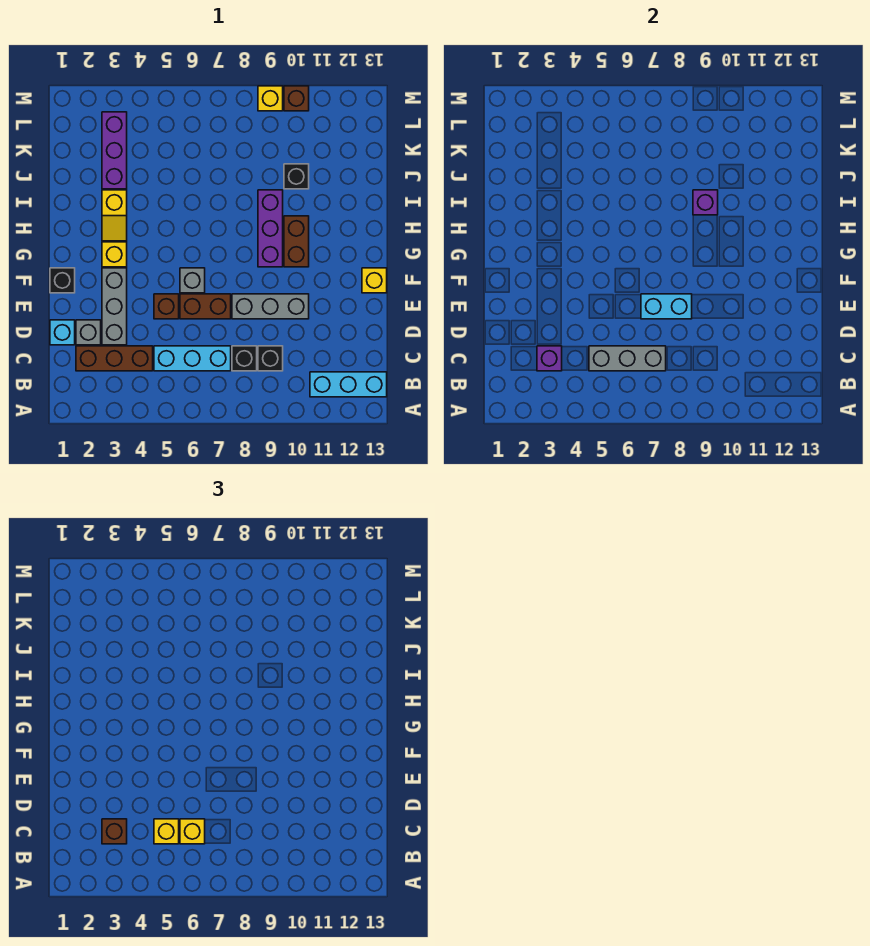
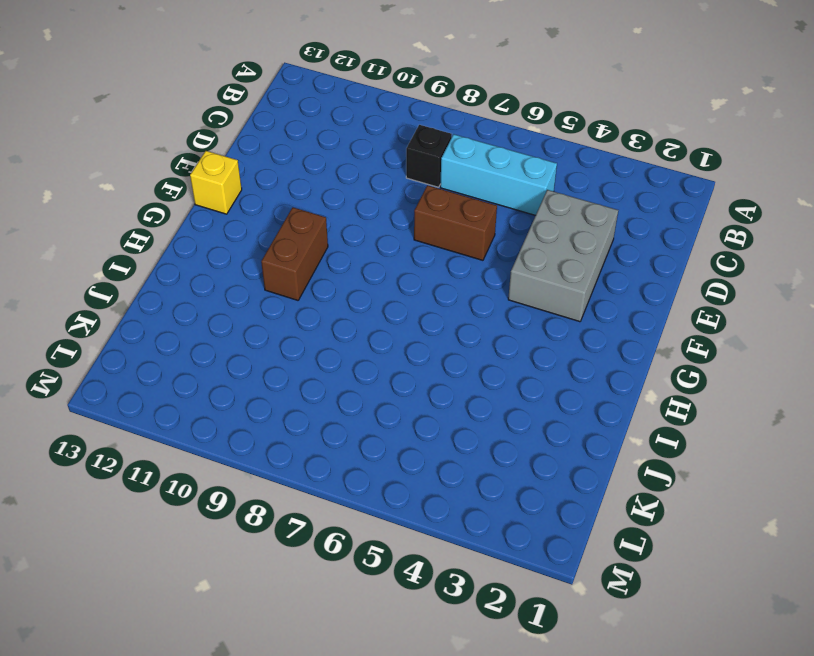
grey 2x3 brick [508,190,618,322] -> grey 1x3 brick [102,268,127,345]
none -> cyan 1x3 brick [310,372,387,397]
none -> brown 1x3 brick [76,346,153,371]
none -> black 1x1 brick [258,346,283,371]

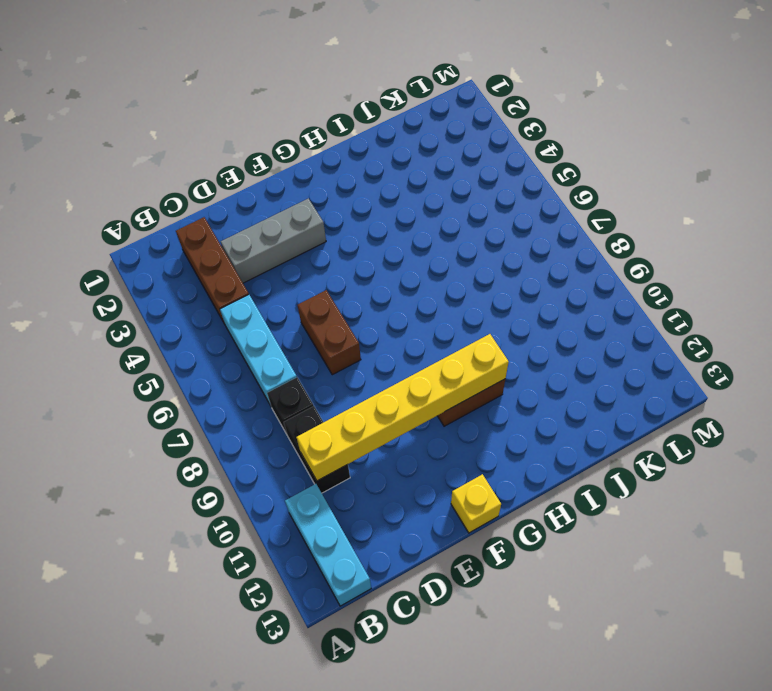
black 1x2 brick [284,406,350,493] -> black 1x1 brick [258,346,283,371]
yellow 1x6 brick [296,334,509,481] -> none
none -> cyan 1x1 brick [50,320,75,345]
none -> grey 1x1 brick [76,320,101,345]
none -> brown 1x1 brick [154,294,179,319]

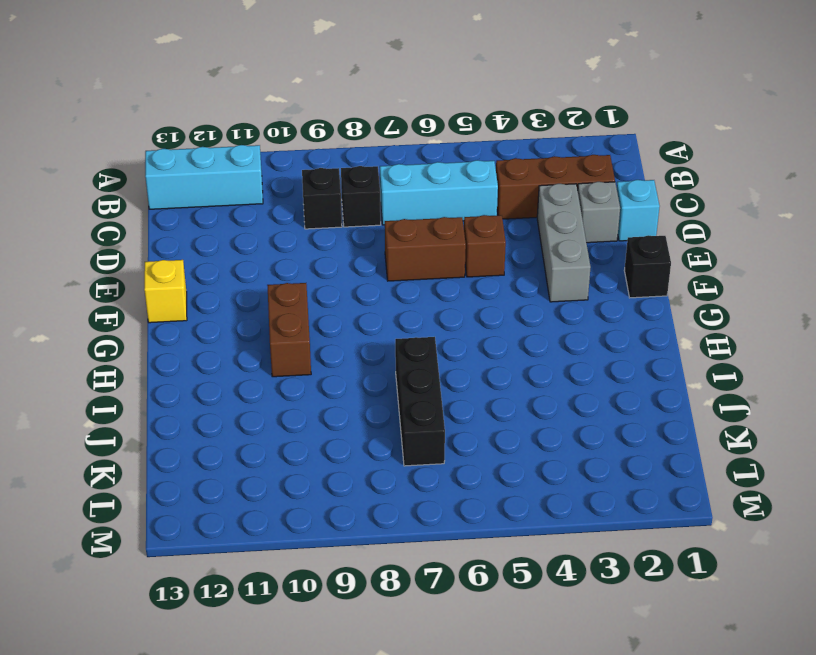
black 1x3 brick [395,337,445,466] -> none
none -> grey 1x3 brick [232,294,309,319]
none -> grey 1x1 brick [180,268,205,293]
none -> yellow 1x1 brick [102,242,127,267]

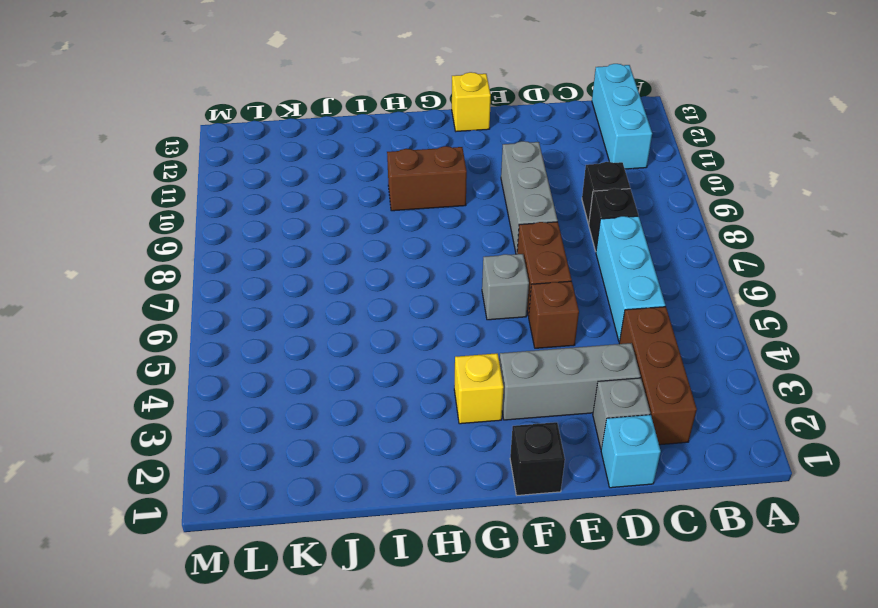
none -> purple 1x3 brick [258,190,283,267]
none -> yellow 1x2 slope [102,190,127,241]
none -> purple 1x3 brick [102,112,127,189]

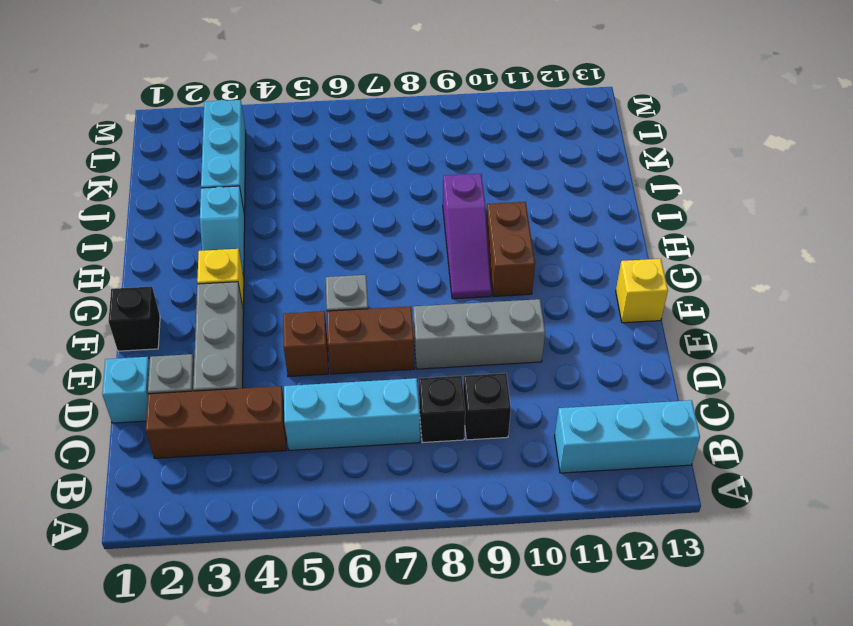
purple 1x3 slope [443,174,491,299] -> purple 1x3 brick [258,190,283,267]
cyan 1x2 slope [200,186,245,276] -> yellow 1x2 slope [102,190,127,241]
cyan 1x3 brick [201,100,246,216] -> purple 1x3 brick [102,112,127,189]
none -> black 1x1 brick [284,164,309,189]
none -> yellow 1x1 brick [258,86,283,111]
none -> brown 1x1 brick [284,86,309,111]

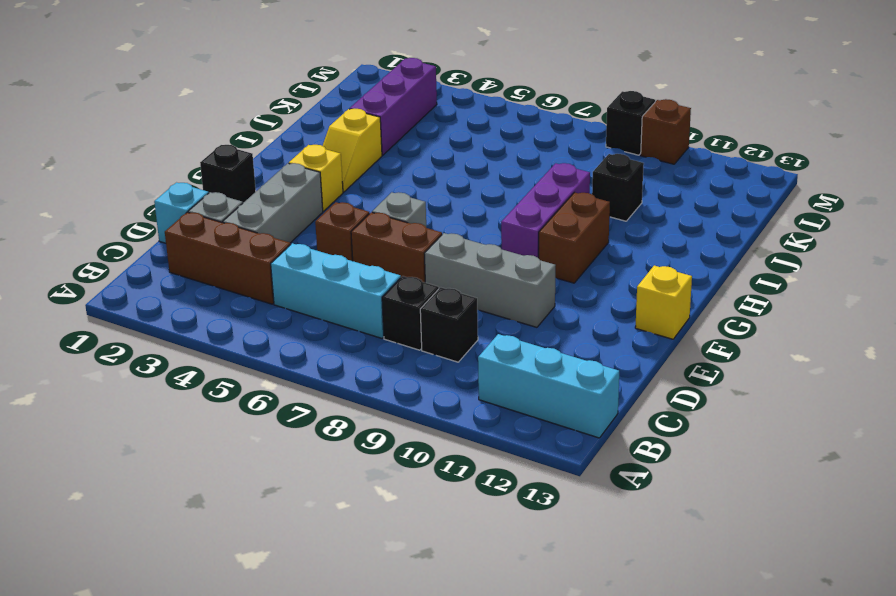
black 1x1 brick [606,91,655,155] -> yellow 1x1 brick [258,86,283,111]
none -> purple 1x1 brick [537,346,562,371]
none -> grey 1x3 brick [589,346,666,371]
none -> cyan 1x2 brick [641,294,692,319]

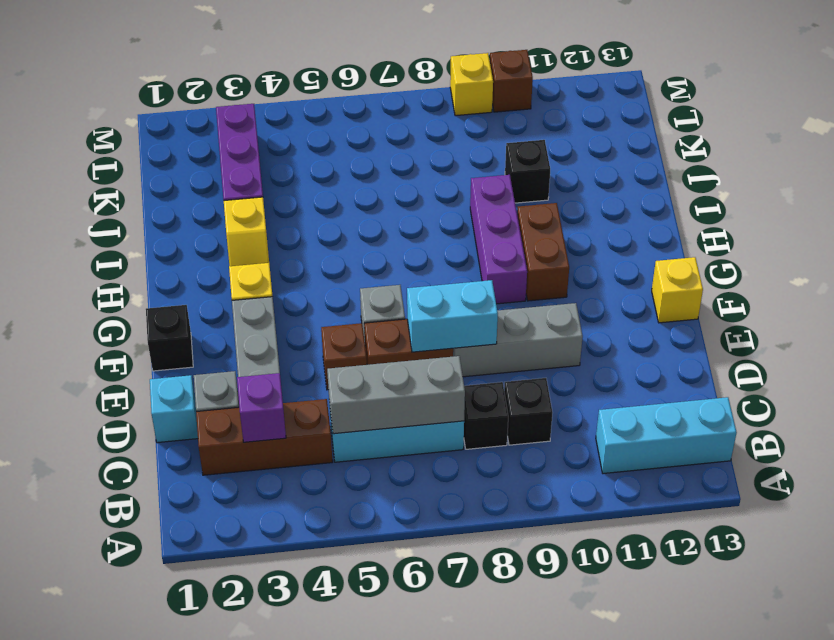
none -> purple 1x1 brick [693,190,718,215]
none -> brown 1x1 brick [102,819,127,844]
none -> yellow 1x1 brick [154,819,179,844]

